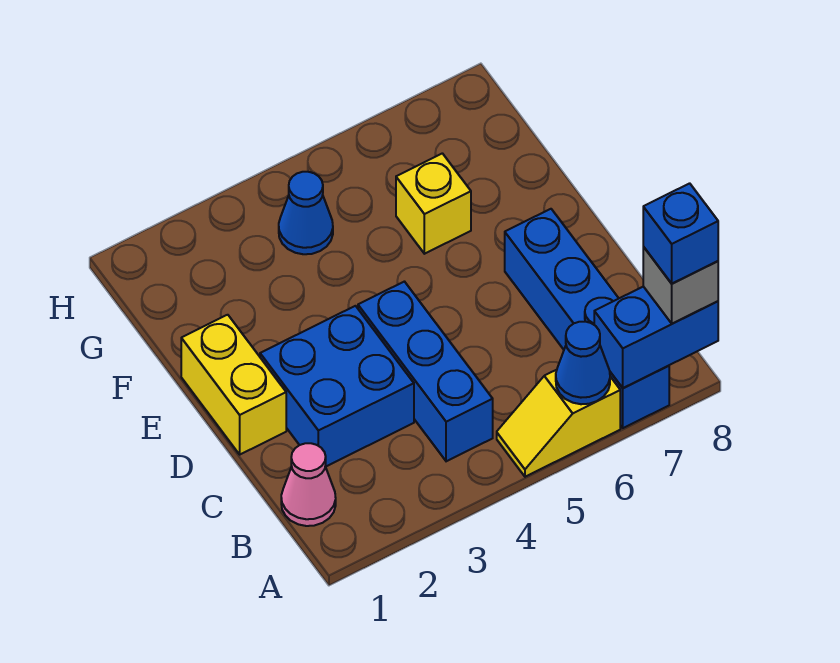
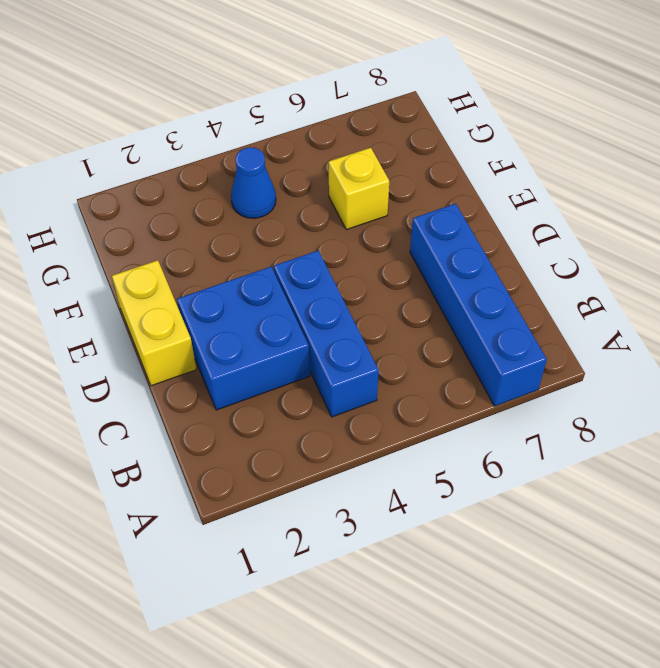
none -> yellow 1x2 slope [497,370,620,477]
none -> pink 1x1 cone [281,443,336,526]
none -> blue 1x1 cone [556,322,610,404]

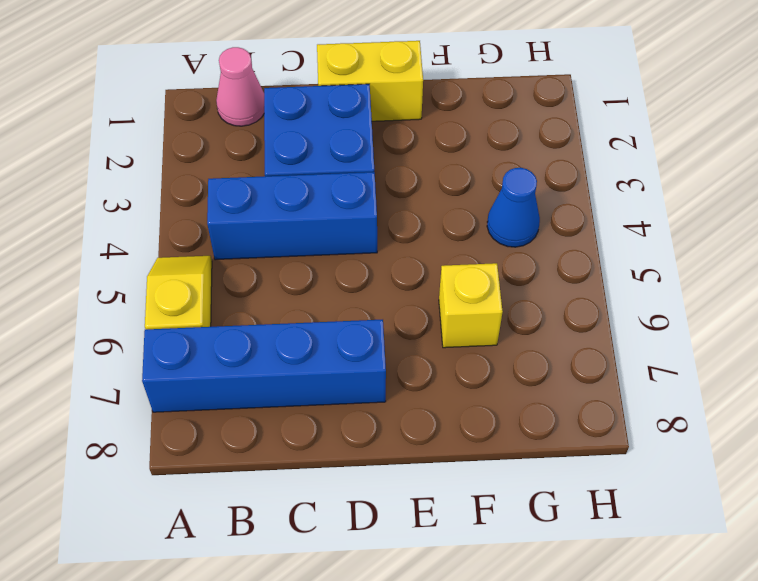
none -> blue 1x1 cone [556,322,610,404]
none -> blue 1x2 brick [594,287,718,388]
none -> grey 1x1 brick [643,247,718,324]

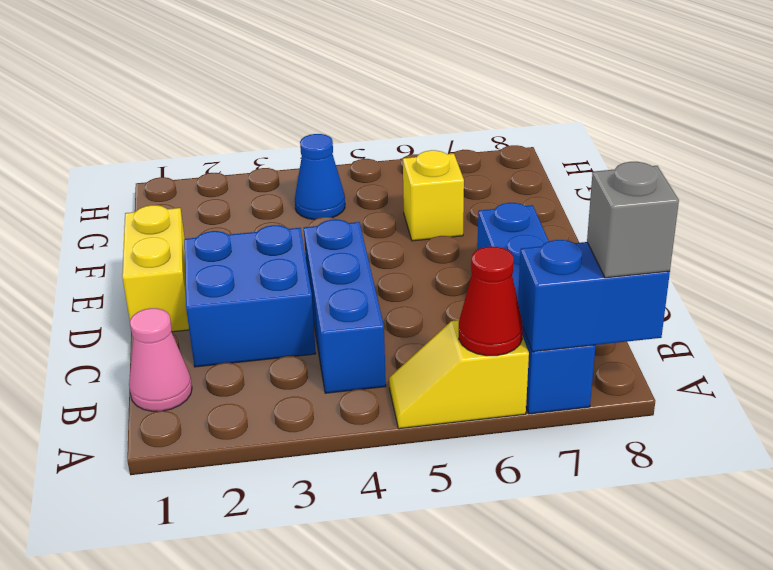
red 1x1 cone [459,247,523,356] -> blue 1x1 cone [556,322,610,404]
none -> blue 1x1 brick [643,183,718,283]

